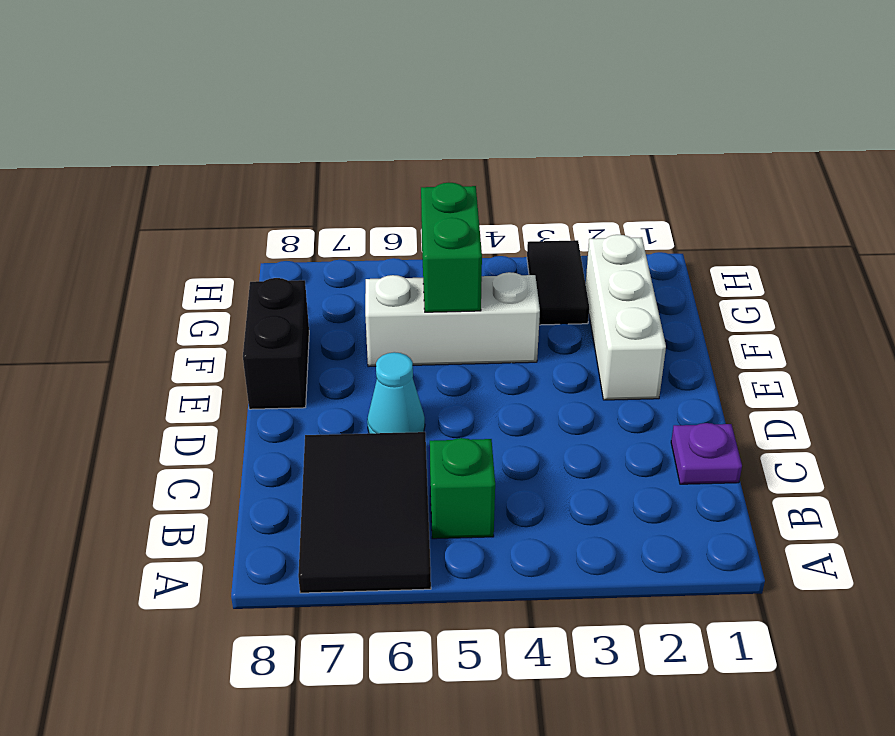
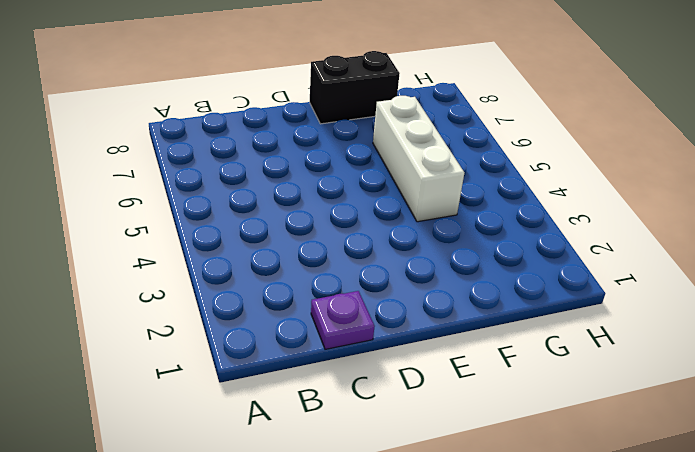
none -> black 2x3 tile [298,432,431,593]
none -> green 1x1 brick [430,438,495,539]

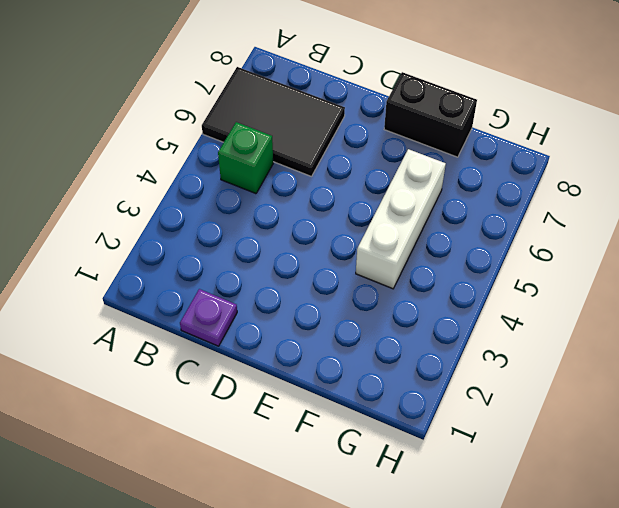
none -> cyan 1x1 cone [367,352,425,433]
none -> white 1x3 brick [586,235,666,400]

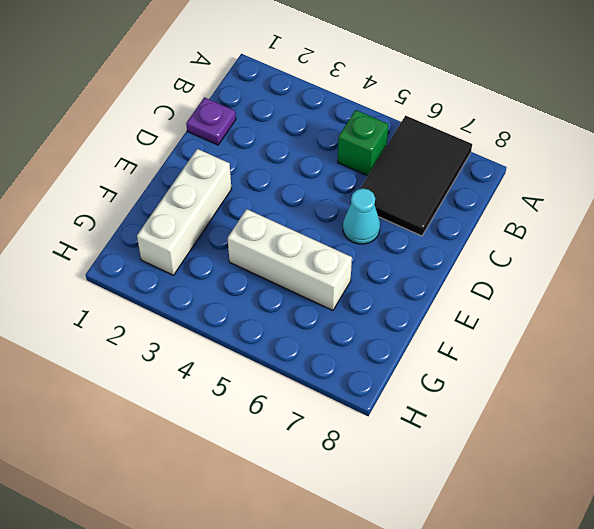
none -> black 1x2 brick [243,278,309,409]
none -> black 1x2 tile [527,240,589,325]

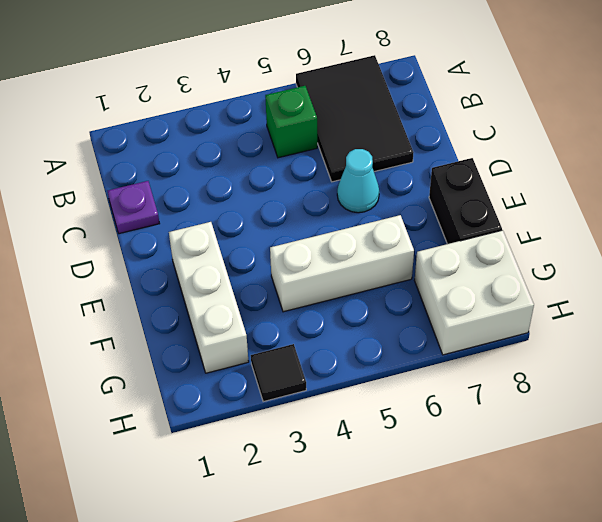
white 2x2 brick [415,230,534,355] -> none
black 1x1 tile [251,344,306,402] -> black 1x2 tile [527,240,589,325]
none -> green 1x2 brick [421,183,482,312]

